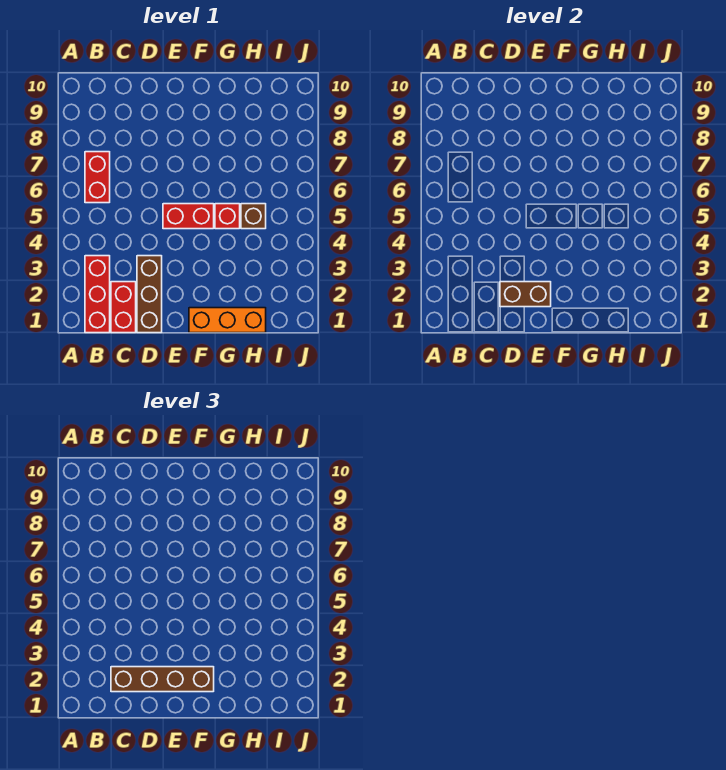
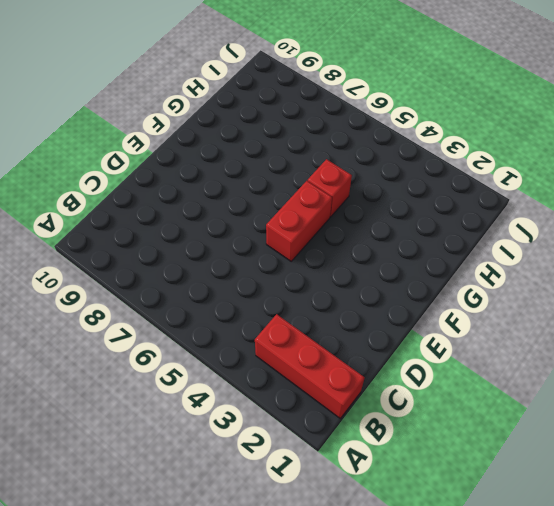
none -> red 1x2 brick [85,152,110,203]
none -> red 1x2 brick [111,282,136,333]

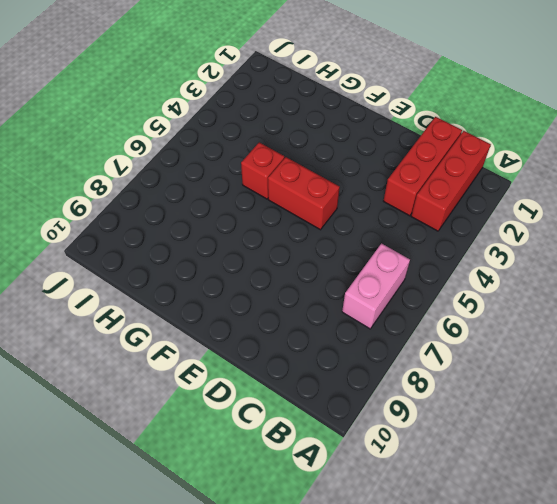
pink 1x2 brick [342,244,410,329] -> red 1x2 brick [85,152,110,203]
red 1x3 brick [384,117,462,216] -> red 1x2 brick [111,282,136,333]
none -> brown 1x3 brick [137,256,162,333]
none -> orange 1x3 brick [189,308,266,333]

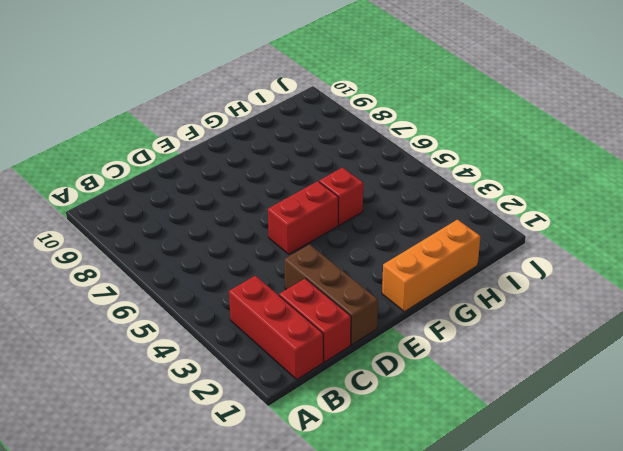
none -> red 1x2 brick [85,152,110,203]
none -> brown 1x1 brick [241,204,266,229]

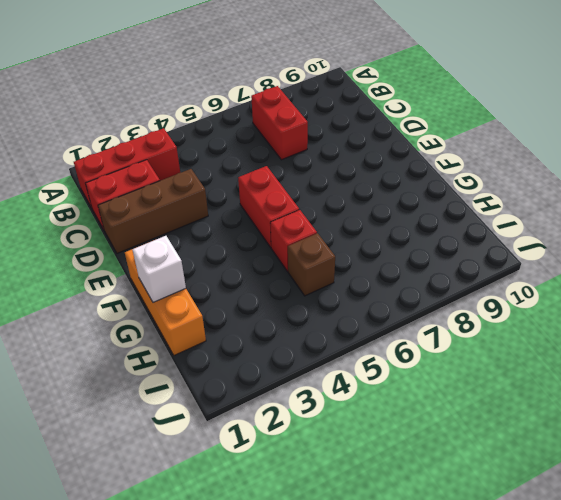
red 1x2 brick [251,86,308,160] -> red 1x2 brick turned to [85,152,110,203]
white 1x1 brick [132,236,186,302] -> none
none -> brown 1x2 brick [500,282,551,307]
none -> brown 1x4 brick [111,667,214,692]

